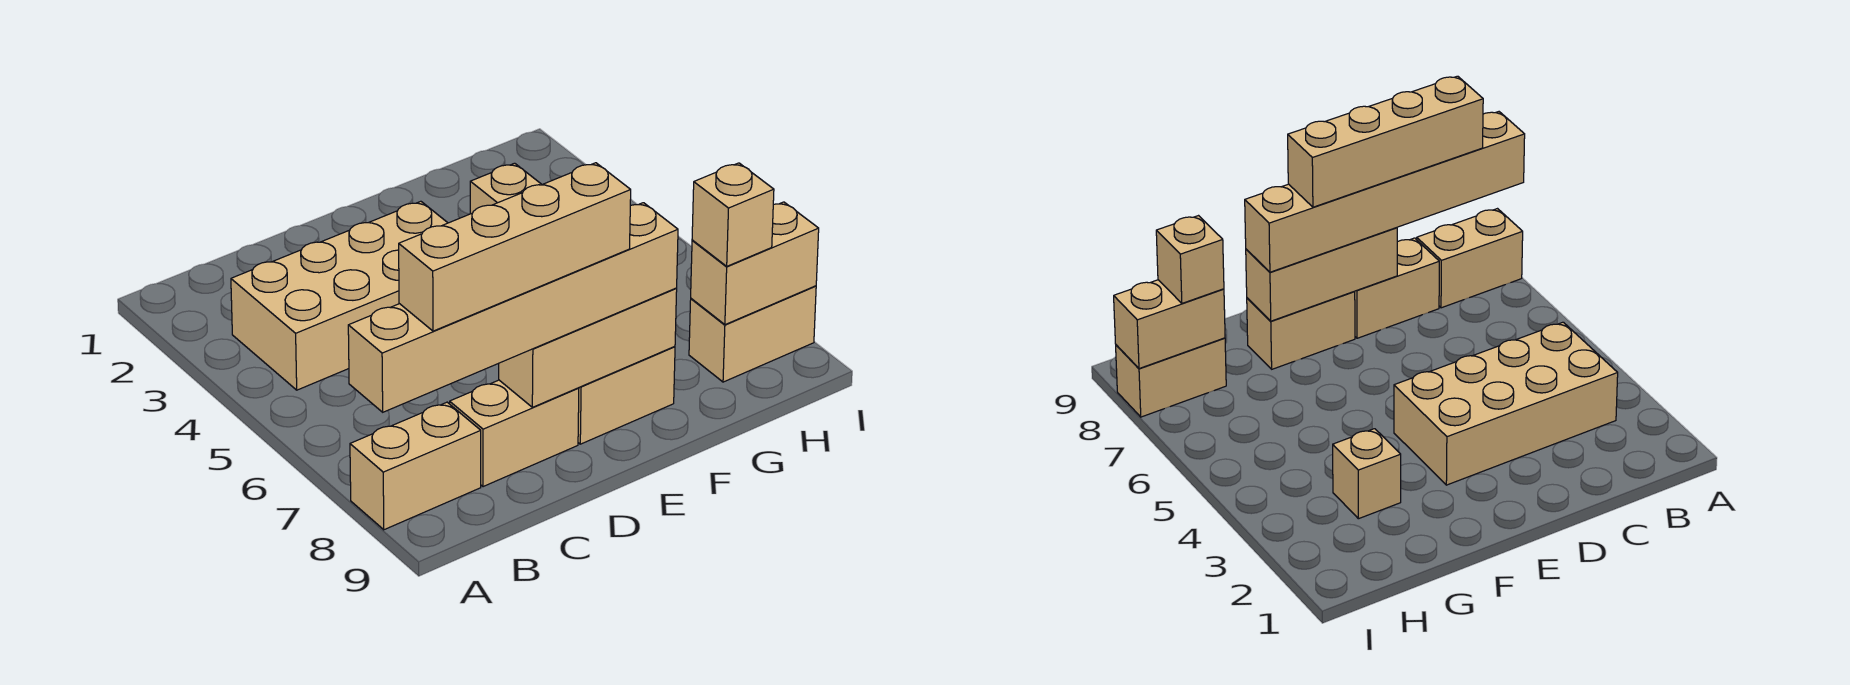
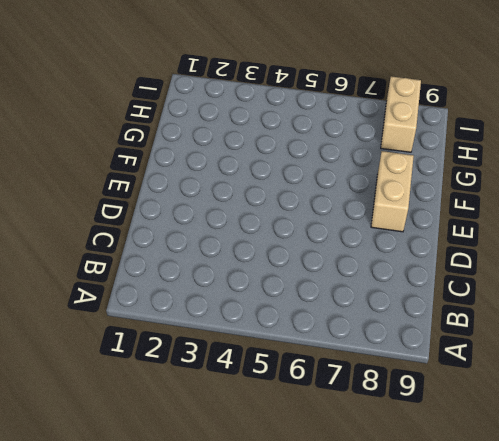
none -> tan 1x2 brick [350,402,481,530]
none -> tan 2x4 brick [231,201,447,390]

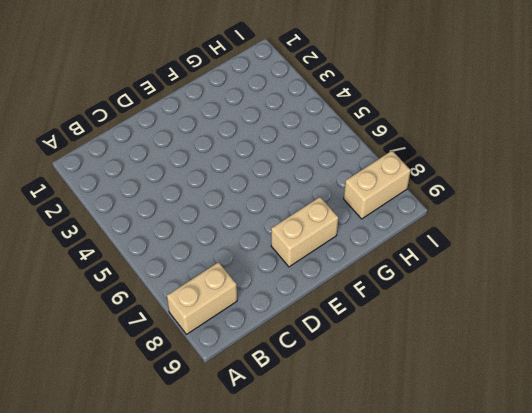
none -> tan 2x4 brick [231,201,447,390]
none -> tan 1x2 brick [450,380,579,487]

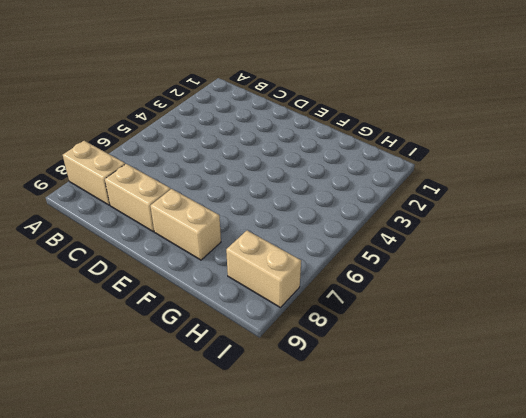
none -> tan 2x4 brick [231,201,447,390]
none -> tan 1x1 brick [470,163,542,214]

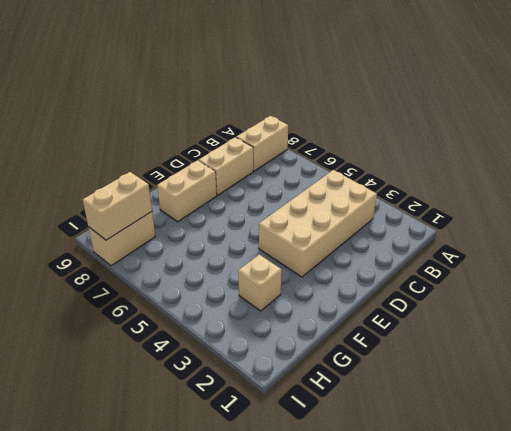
none -> tan 1x3 brick [499,288,677,407]
none -> tan 1x6 brick [348,203,678,412]

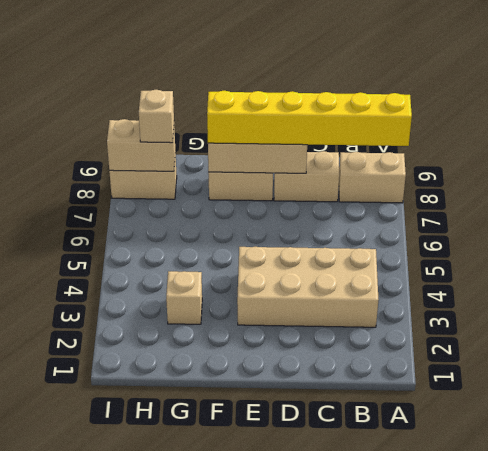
yellow 1x6 brick [207,91,412,146] -> tan 1x6 brick [348,203,678,412]
none -> tan 1x4 brick [399,163,631,331]

